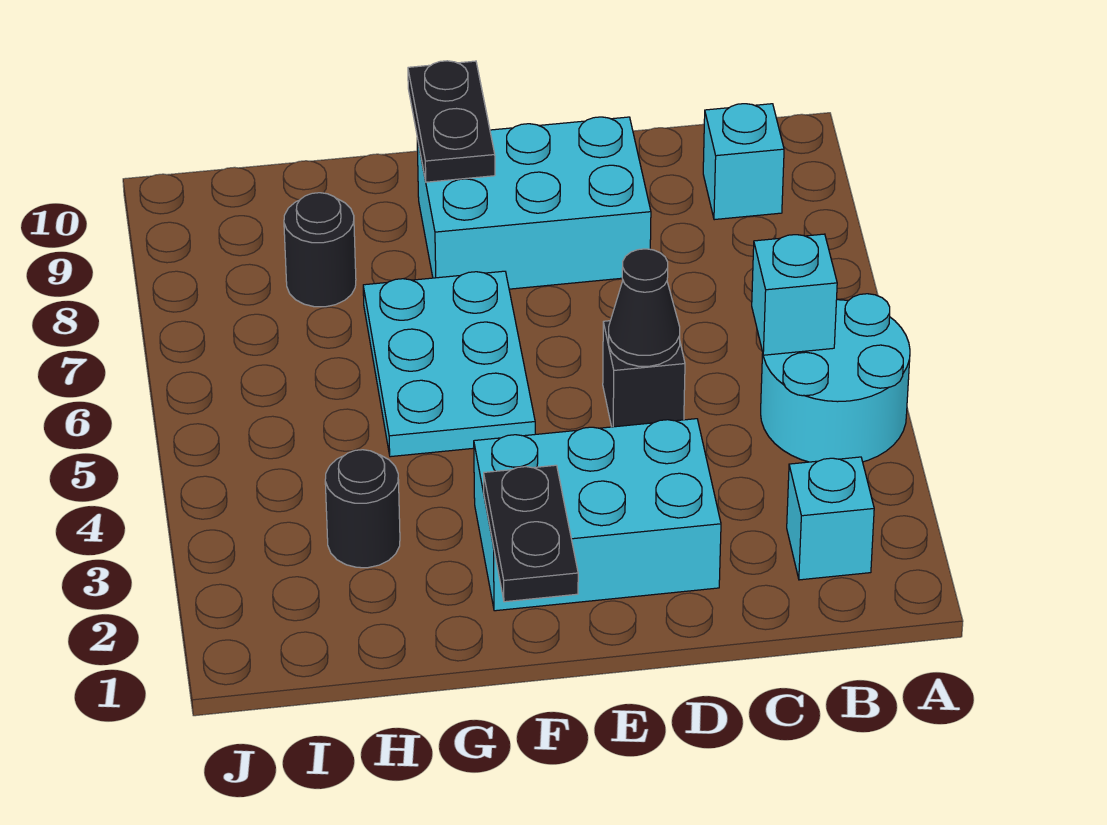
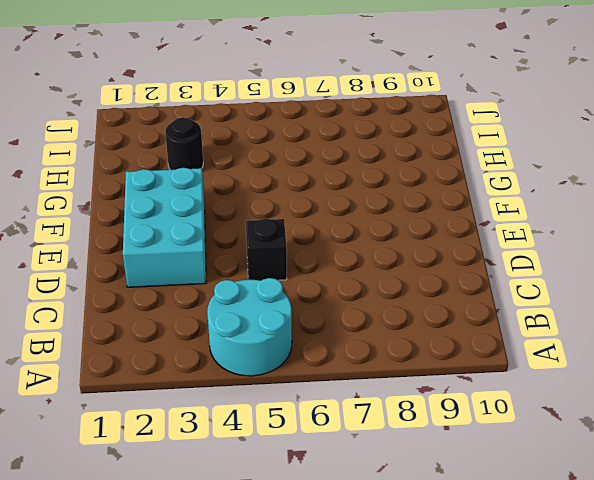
none -> cyan 1x1 brick [787,457,874,580]
none -> cyan 1x1 brick [703,104,784,220]
none -> cyan 2x3 brick [417,117,651,289]

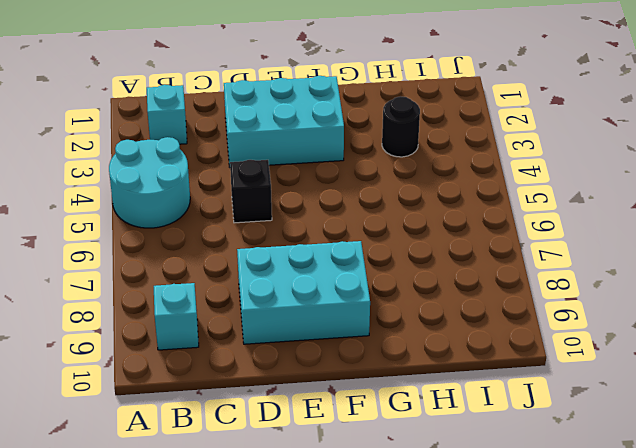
none -> cyan 2x3 plate [363,271,535,457]
none -> black 1x1 round brick [284,193,356,307]
none -> cyan 1x1 brick [752,234,837,355]

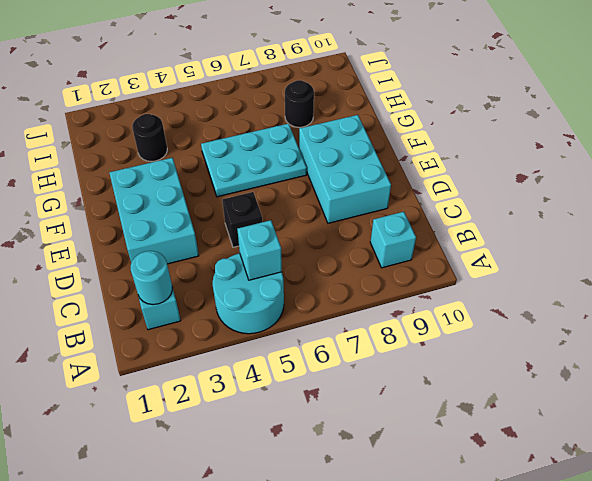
cyan 1x1 round brick [131,251,172,305] -> none
none -> black 1x1 cone [609,249,680,366]
none -> black 1x2 plate [484,465,578,602]
none -> black 1x2 plate [408,61,495,182]

